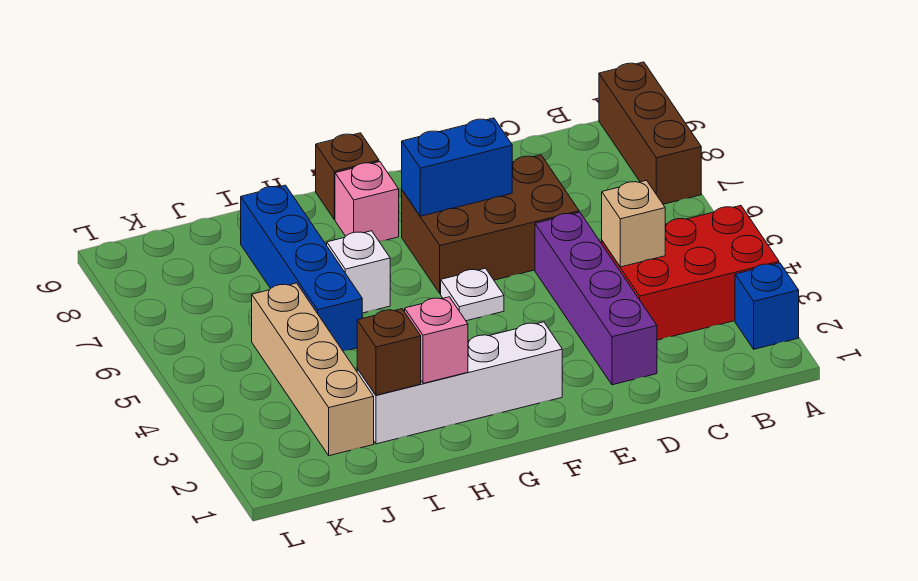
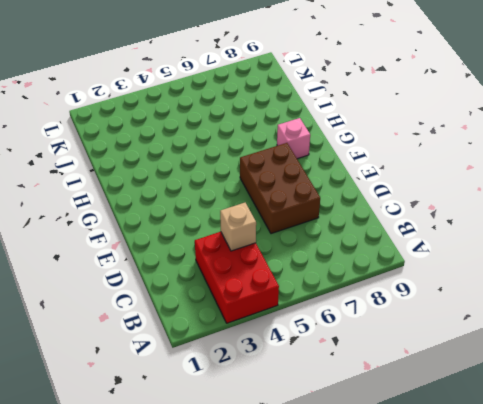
none -> blue 1x1 brick [735,263,799,349]
none -> brown 1x3 brick [599,62,701,204]
none -> purple 1x4 brick [535,212,657,385]

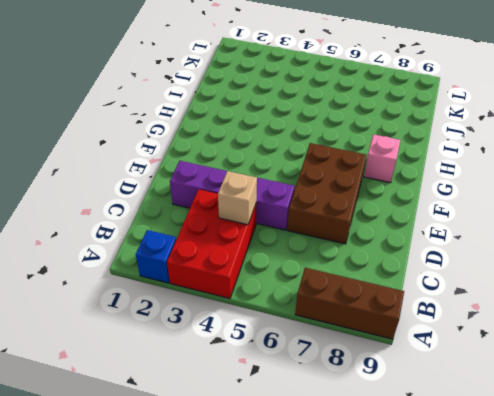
none -> white 1x4 brick [357,322,562,444]
none -> white 1x1 plate [441,268,504,321]
none -> brown 1x1 brick [316,133,379,219]

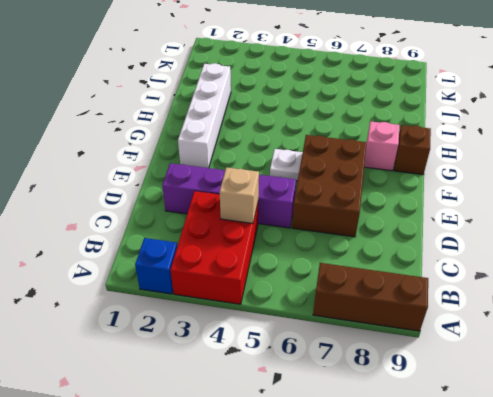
none -> white 1x1 brick [327,231,390,313]
none -> blue 1x4 brick [241,185,362,351]
none -> tan 1x4 brick [252,283,374,456]

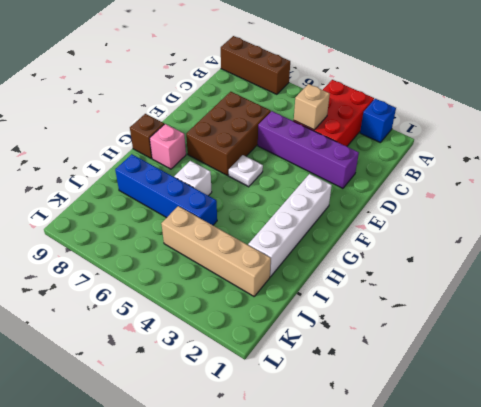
none -> blue 1x2 brick [402,118,512,216]
none -> pink 1x1 brick [405,297,468,383]
none -> brown 1x1 brick [357,309,421,395]

